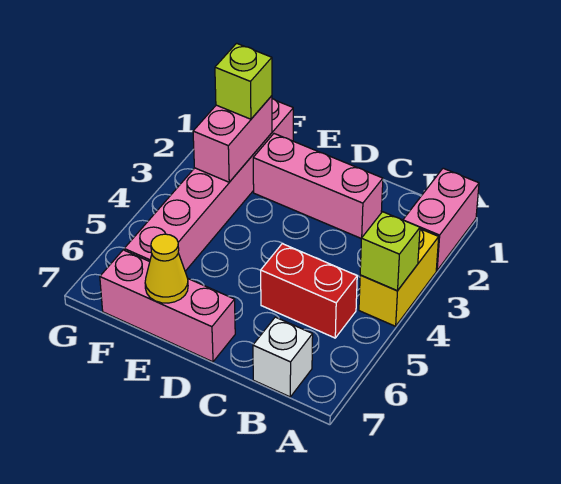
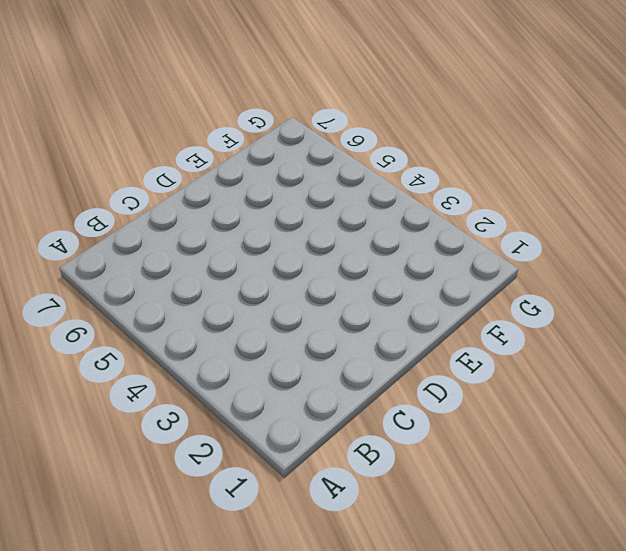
none -> pink 1x2 brick [403,168,479,270]
none -> yellow 1x2 brick [359,229,439,326]

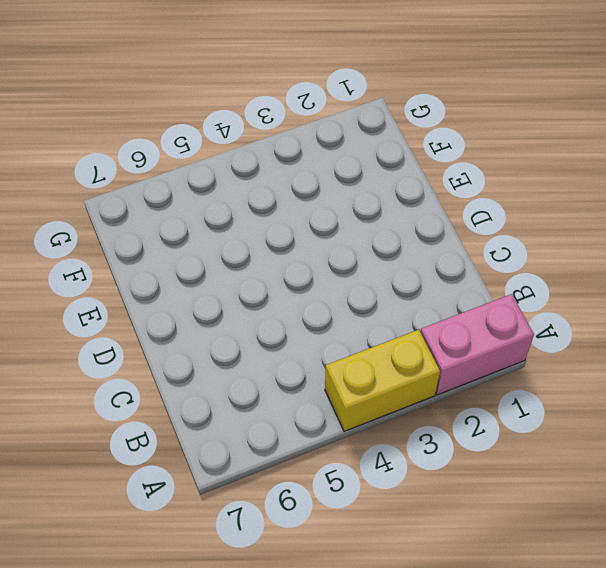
none -> red 1x2 brick [261,244,357,338]
none -> white 1x1 brick [253,317,313,397]

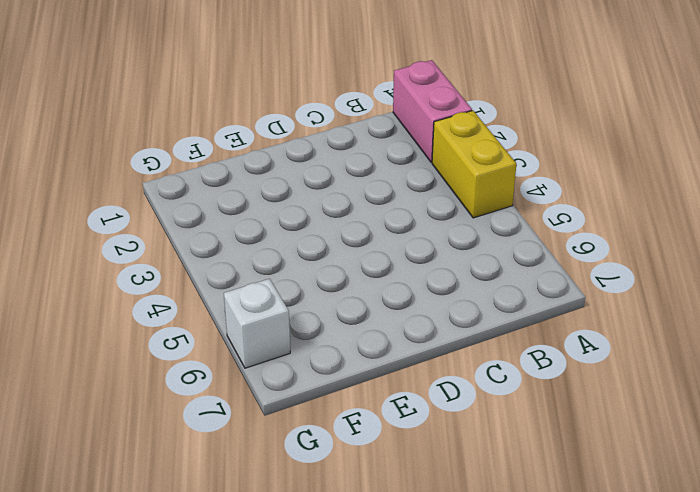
white 1x1 brick [224,279,290,368] -> white 1x1 brick moved to [253,317,313,397]
none -> red 1x2 brick [261,244,357,338]
none -> pink 1x3 brick [253,134,383,239]

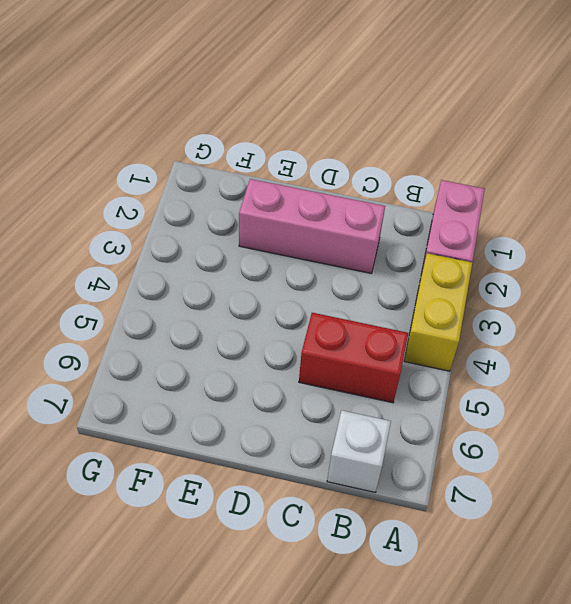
none -> pink 1x3 brick [100,250,235,362]
none -> pink 1x6 brick [124,99,293,271]

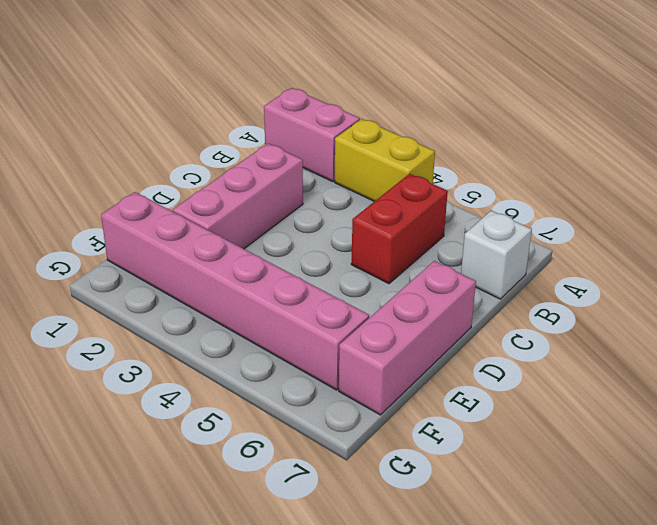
none -> lime 1x1 brick [360,212,420,291]
none -> yellow 1x1 cone [145,234,188,303]

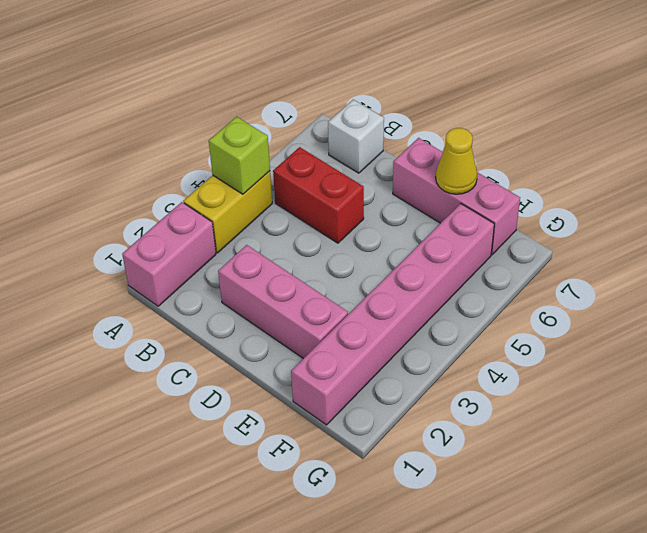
none -> pink 1x2 brick [193,96,272,182]
none -> lime 1x1 brick [215,43,272,119]

